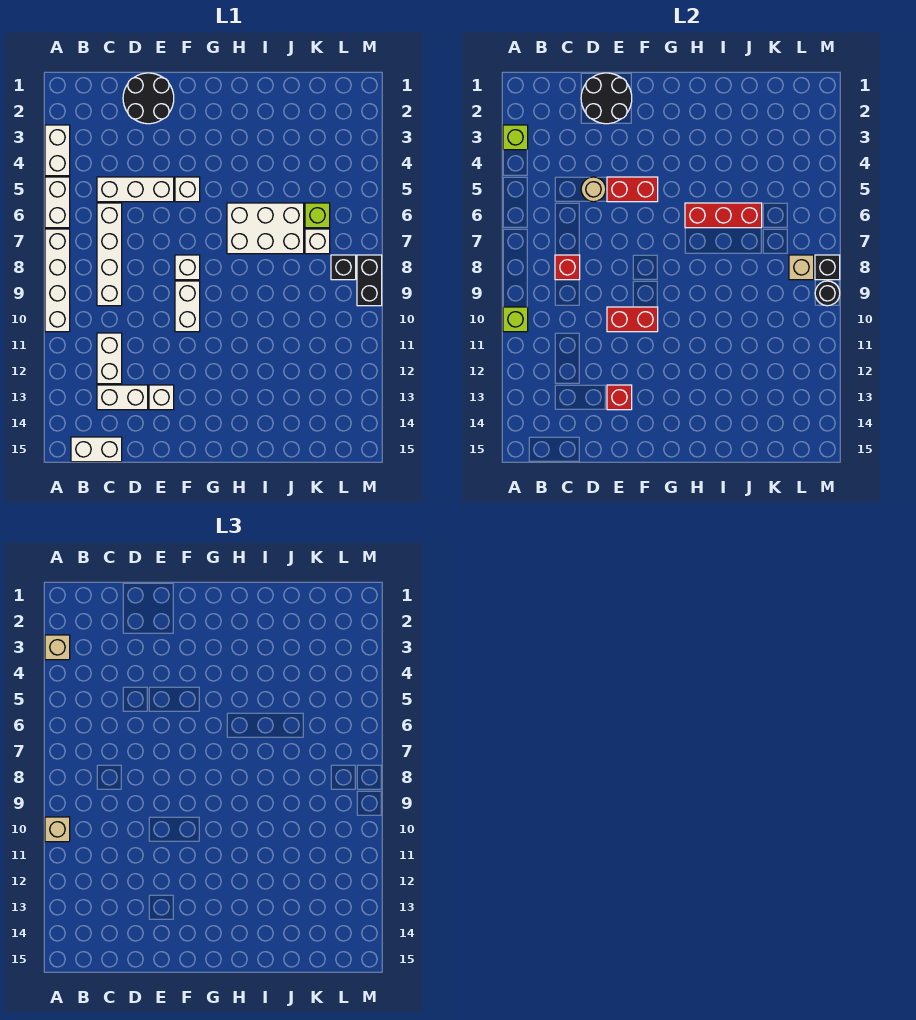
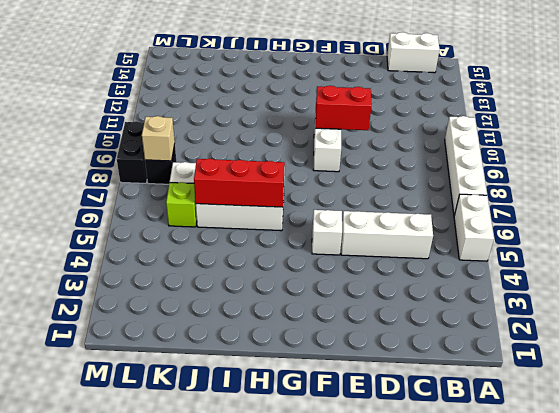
none -> white 1x2 brick [45,125,70,176]
none -> white 1x4 brick [97,203,122,306]
none -> white 1x2 brick [97,333,122,384]
none -> white 1x2 brick [97,385,148,410]

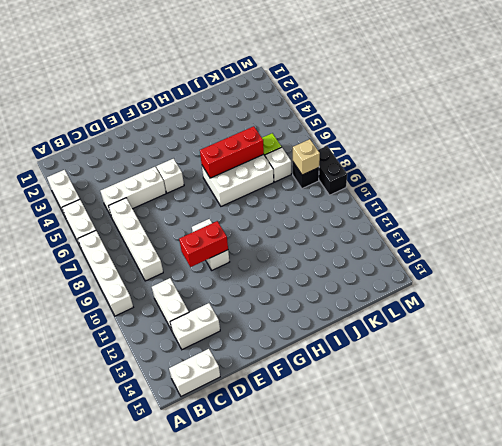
none -> black 2x2 round brick [123,73,174,124]
none -> white 1x1 brick [149,385,174,410]
none -> white 1x1 brick [175,255,200,280]
none -> lime 1x1 brick [503,125,528,150]

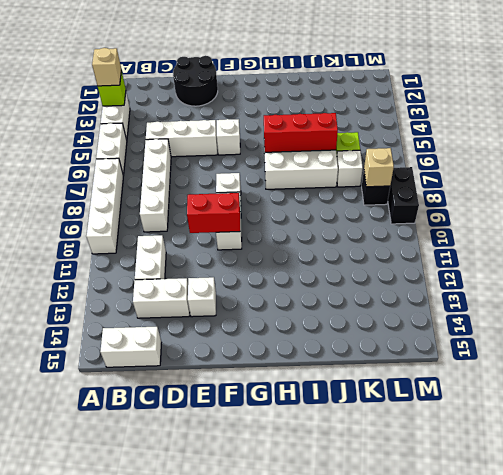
none -> lime 1x1 brick [503,307,528,332]
none -> red 1x1 brick [555,255,580,280]
none -> black 2x2 round brick [581,73,632,124]
none -> tan 1x1 round brick [581,177,606,202]

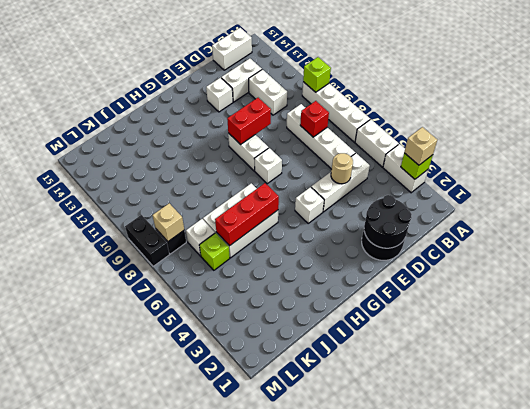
none -> red 1x2 brick [607,177,658,202]
none -> red 1x1 brick [607,385,632,410]
none -> black 1x1 brick [815,255,840,280]
none -> black 1x1 round brick [815,281,840,306]

